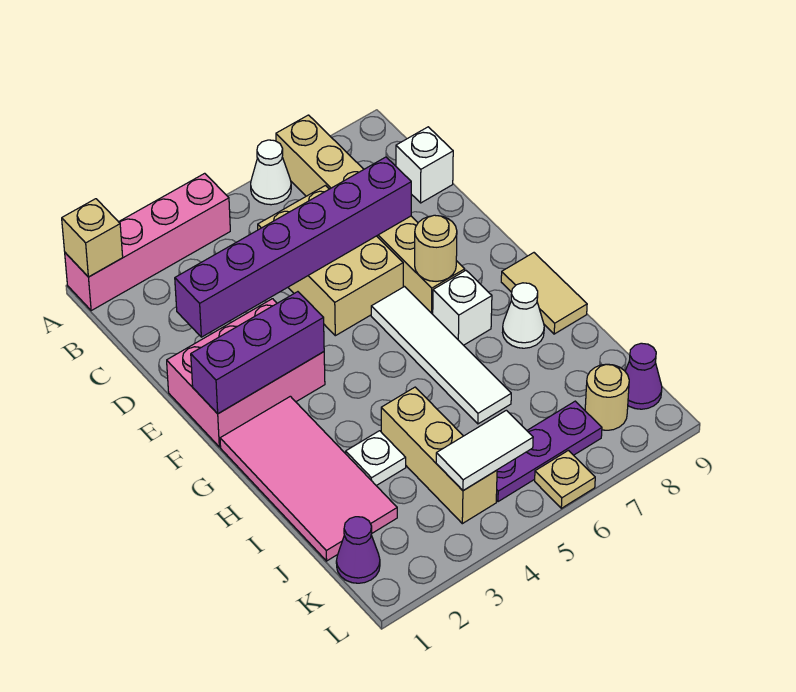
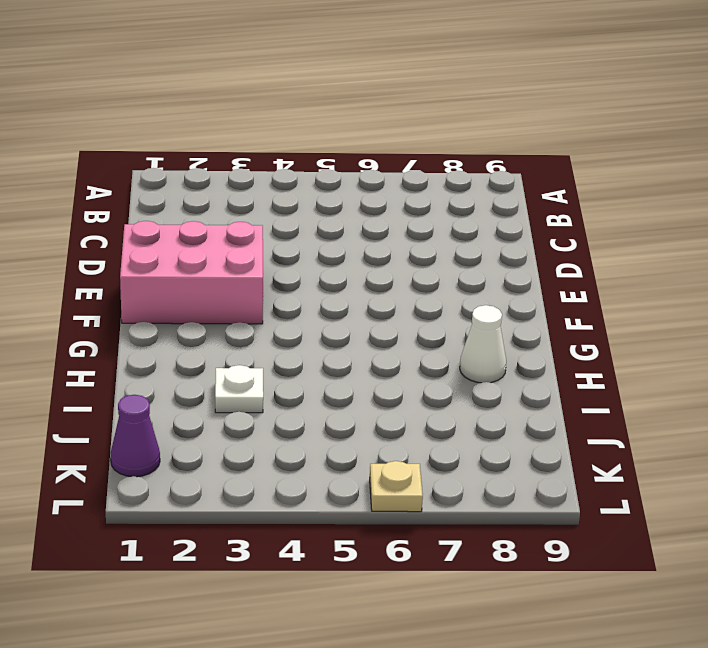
none -> pink 1x4 brick [65,173,230,311]
none -> white 1x1 cone [251,140,291,205]
none -> tan 1x6 brick [276,115,465,314]

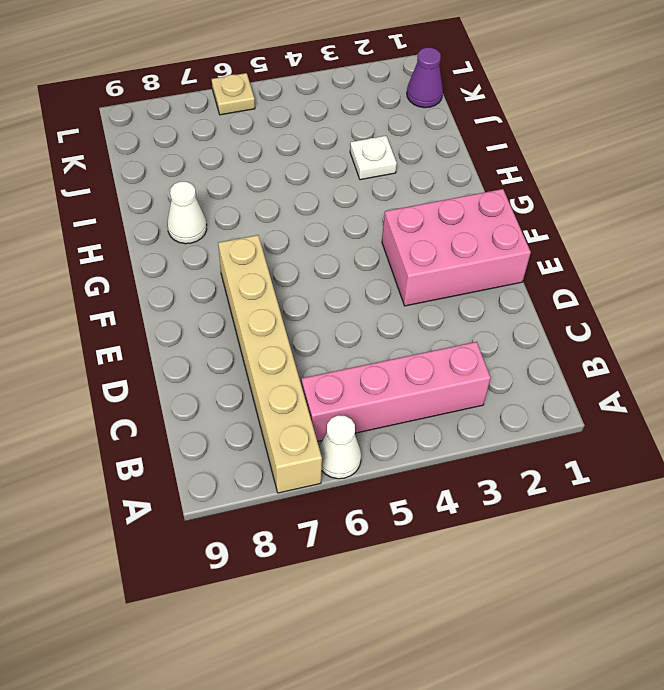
pink 1x4 brick [302,342,491,441] -> pink 1x4 brick moved to [65,173,230,311]
none -> tan 2x3 brick [258,186,403,336]
none -> white 1x1 brick [396,127,453,203]
none -> white 1x4 tile [371,287,511,424]

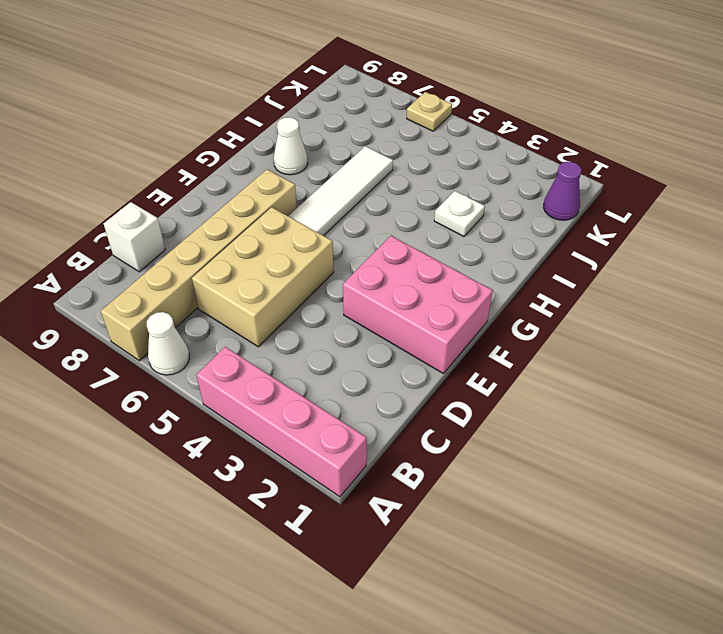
none -> pink 2x4 tile [220,396,397,561]
none -> white 1x1 brick [433,270,492,345]
none -> tan 1x2 tile [501,253,587,334]

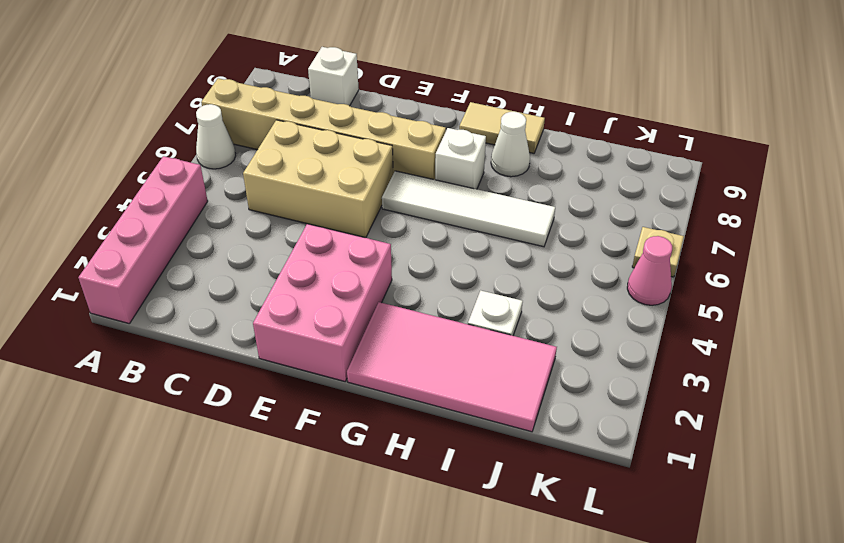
pink 1x1 cone [627,236,672,305] -> none
none -> tan 1x3 brick [381,387,497,524]
none -> purple 1x1 cone [336,517,380,583]
none -> purple 1x3 plate [496,401,602,502]

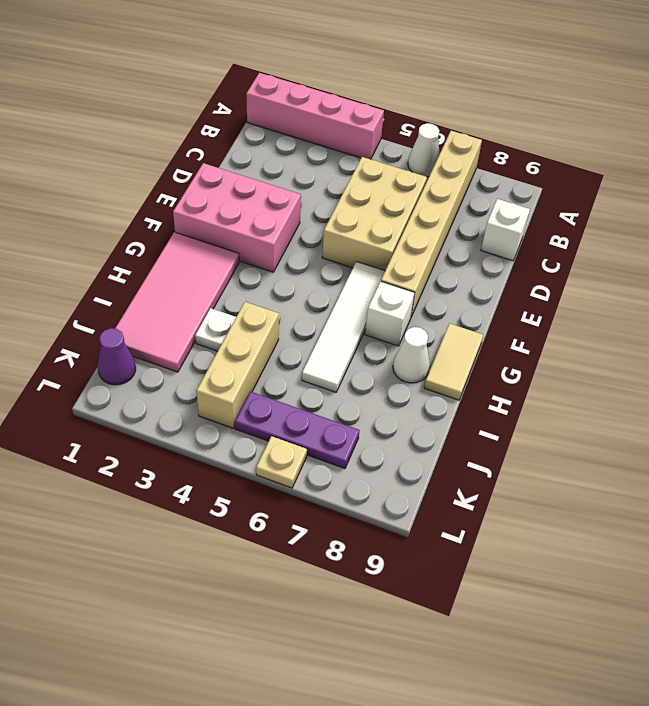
none -> tan 1x1 round brick [585,364,629,430]
none -> purple 1x1 cone [625,343,662,409]
none -> tan 1x1 brick [62,199,123,277]

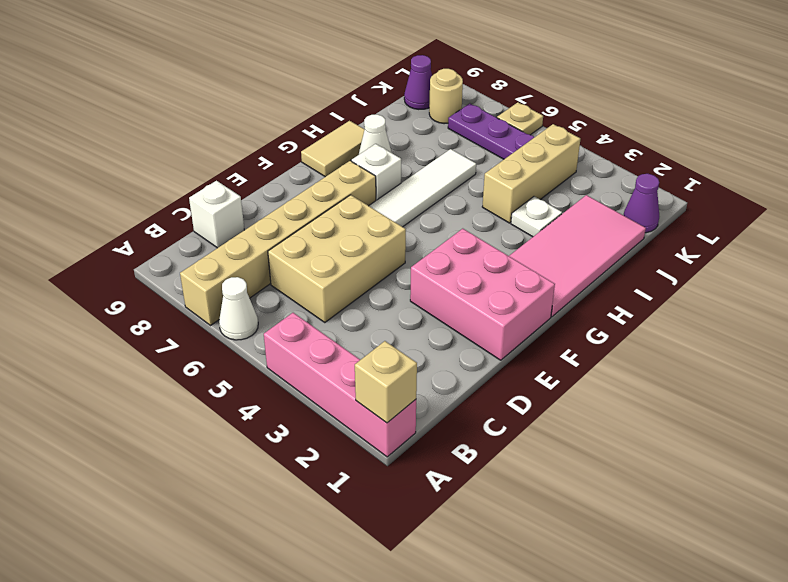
none -> purple 1x6 brick [175,157,411,337]
none -> purple 1x3 brick [191,292,324,414]
none -> tan 1x1 round brick [415,215,457,281]

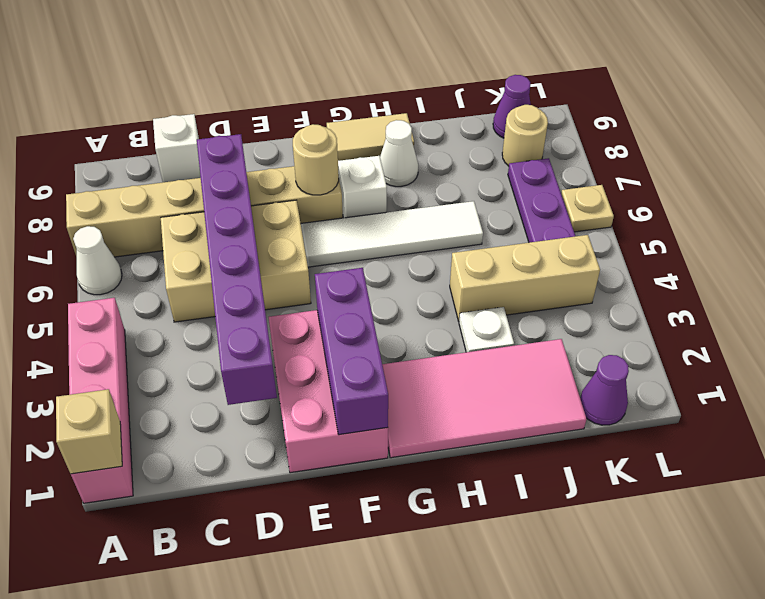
none -> white 1x2 tile [436,410,533,491]

